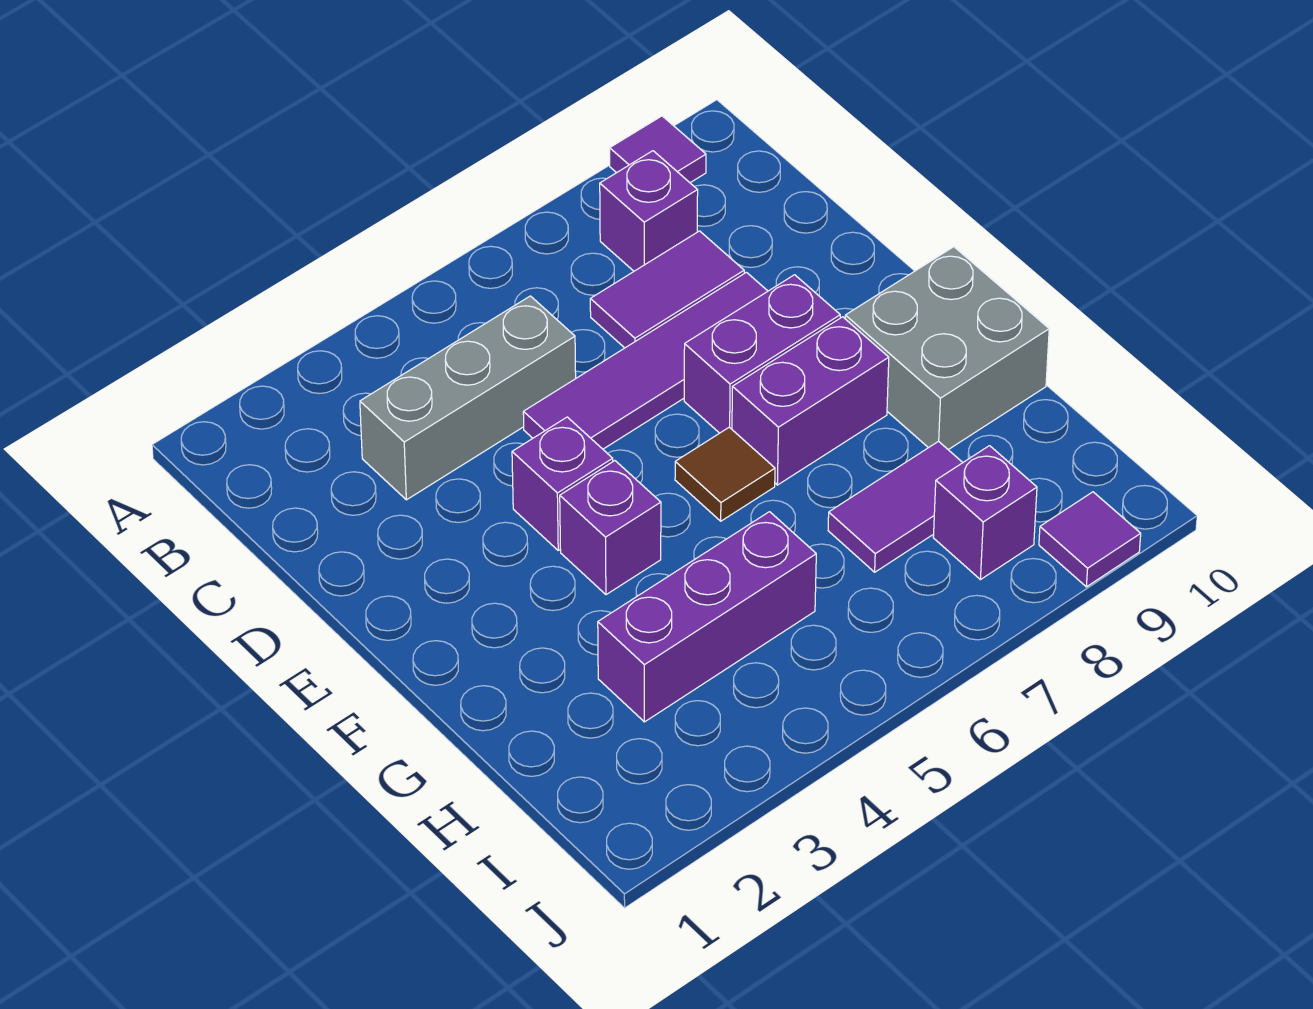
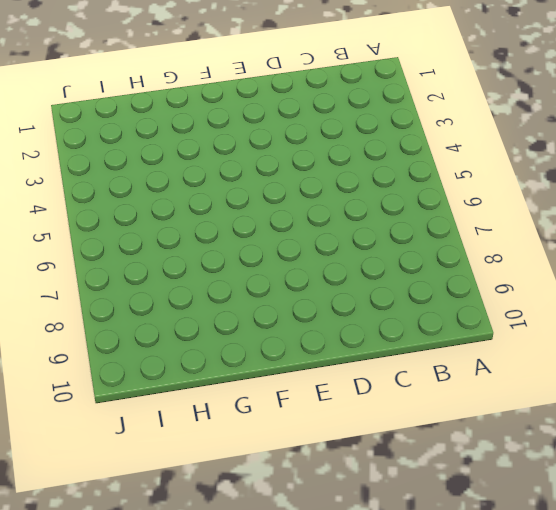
none -> purple 1x1 tile [610,116,706,183]
none -> purple 1x1 brick [600,151,698,271]
none -> grey 1x3 brick [360,296,576,500]

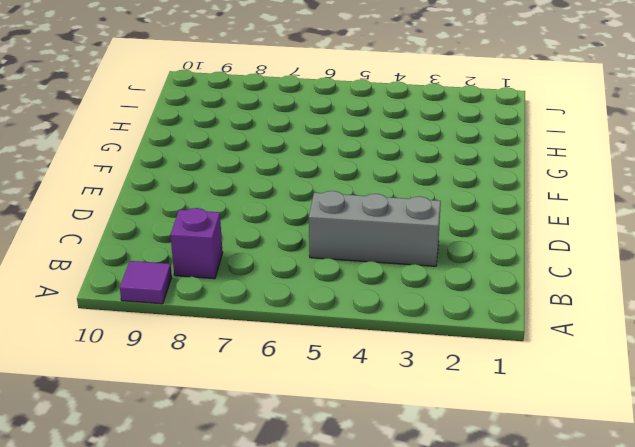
none -> purple 1x2 tile [590,231,744,348]
none -> purple 1x4 tile [523,272,768,449]
none -> purple 1x1 brick [512,417,613,550]

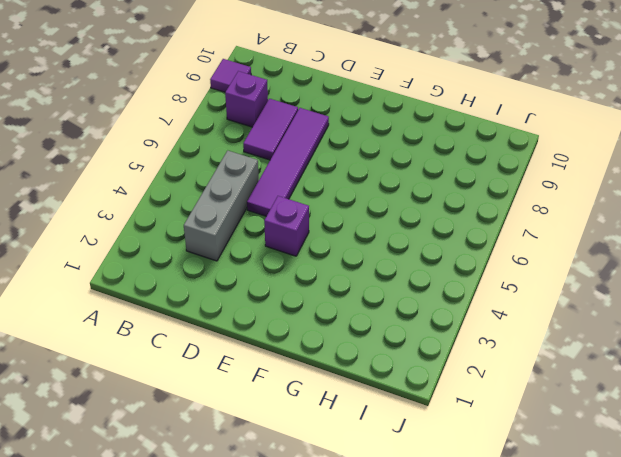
none -> purple 1x2 brick [684,275,840,433]
none -> purple 1x1 brick [560,461,661,595]
none -> brown 1x1 tile [675,427,775,521]

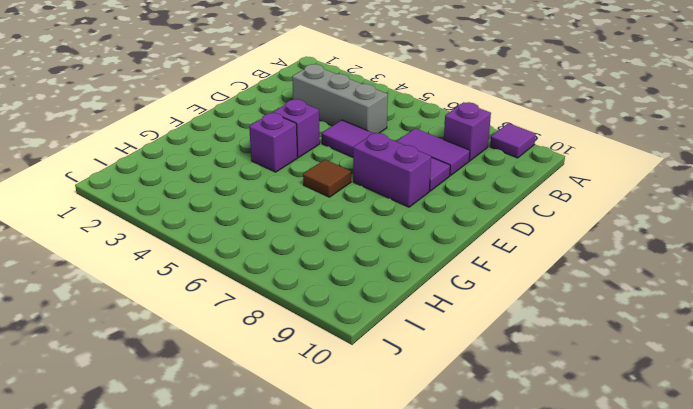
none -> purple 1x2 brick [732,317,889,485]
none -> grey 2x2 brick [845,247,1049,450]
none -> purple 1x3 brick [598,512,816,722]

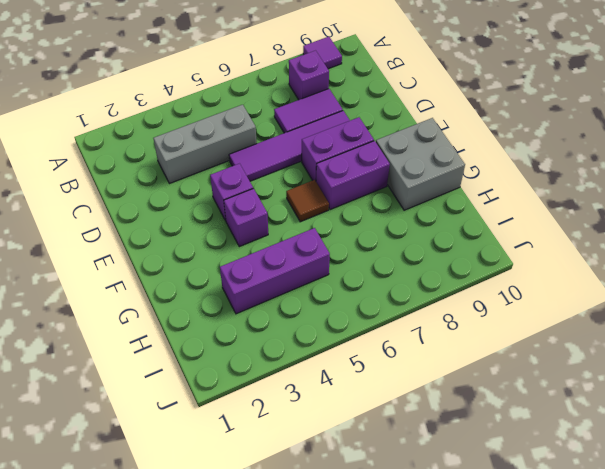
none -> purple 1x2 tile [828,441,963,572]
none -> purple 1x1 brick [933,446,1037,580]
none -> purple 1x1 tile [1039,492,1141,587]

